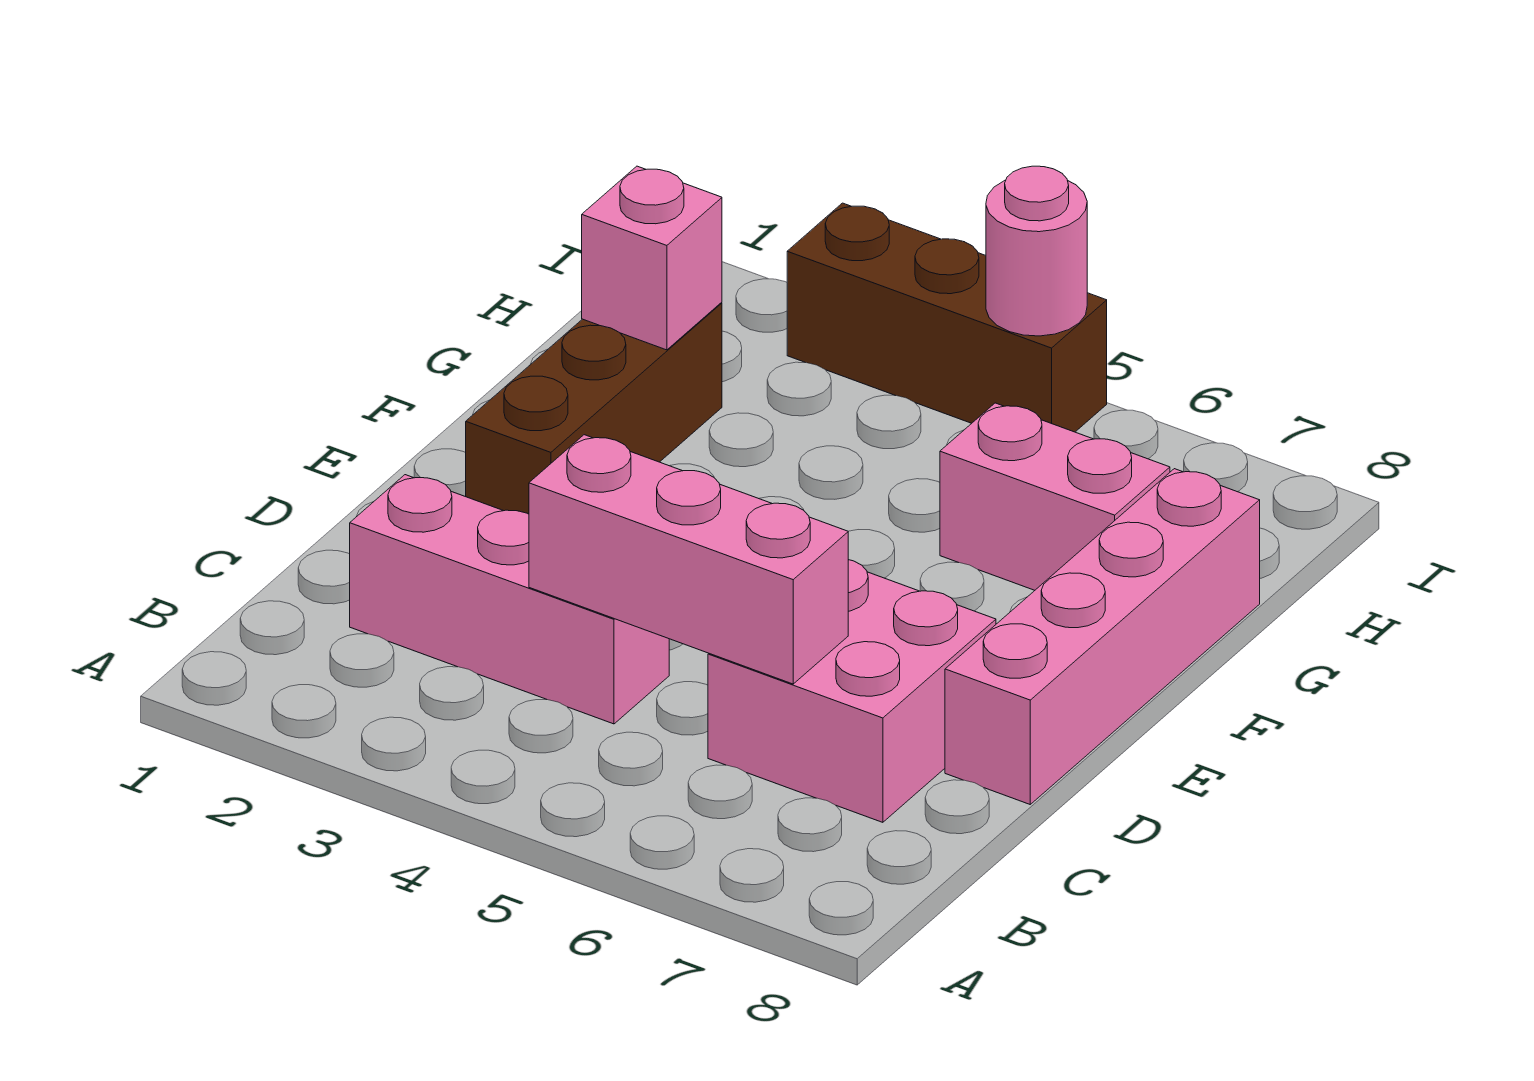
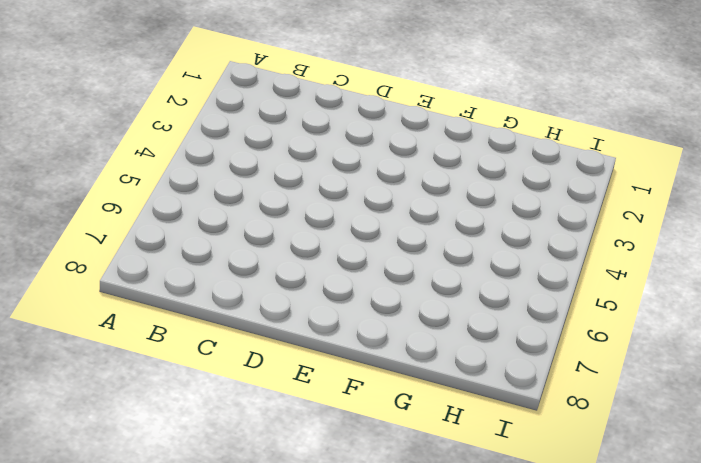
none -> pink 1x3 brick [350,475,669,724]
none -> pink 2x2 brick [708,560,996,822]

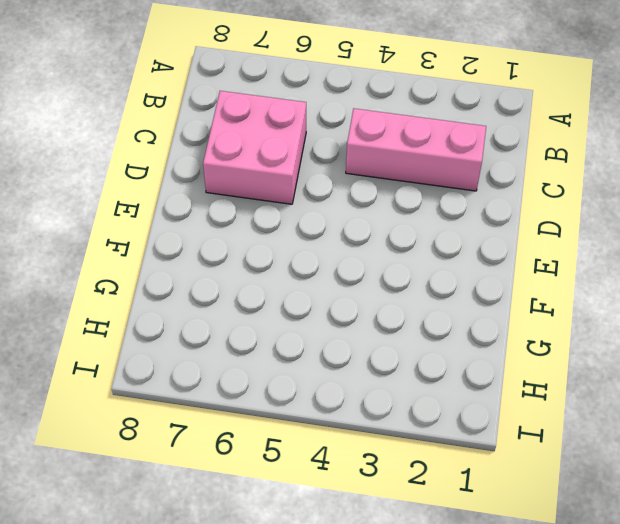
none -> pink 1x4 brick [945,469,1260,804]
none -> brown 1x3 brick [466,303,722,514]

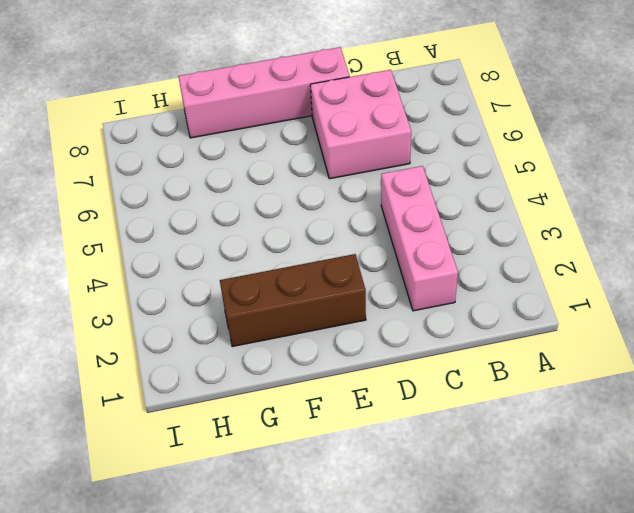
none -> pink 1x2 brick [940,403,1170,590]
none -> brown 1x3 brick [787,203,1107,432]

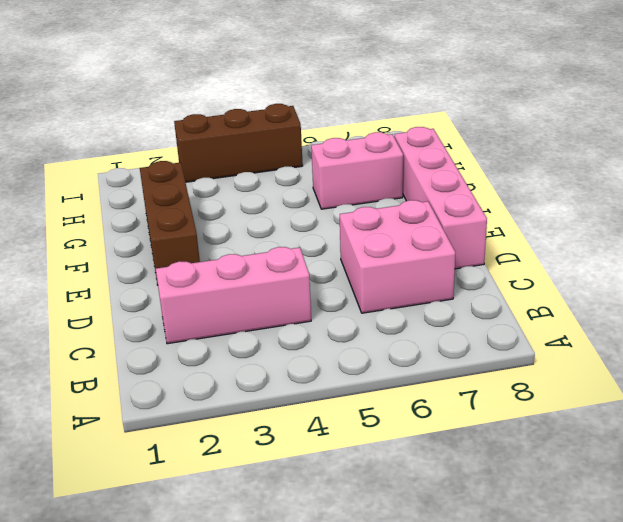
none -> pink 1x3 brick [529,435,848,684]
none -> pink 1x1 brick [582,166,722,350]

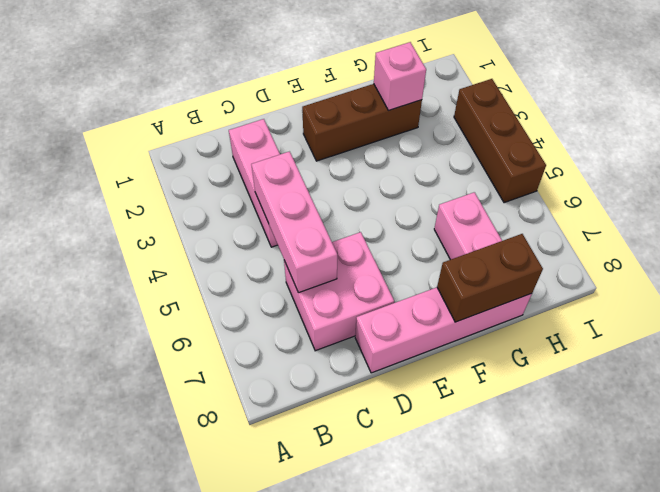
brown 1x2 brick [437,234,543,322] -> none
none -> pink 1x1 round brick [986,166,1087,336]

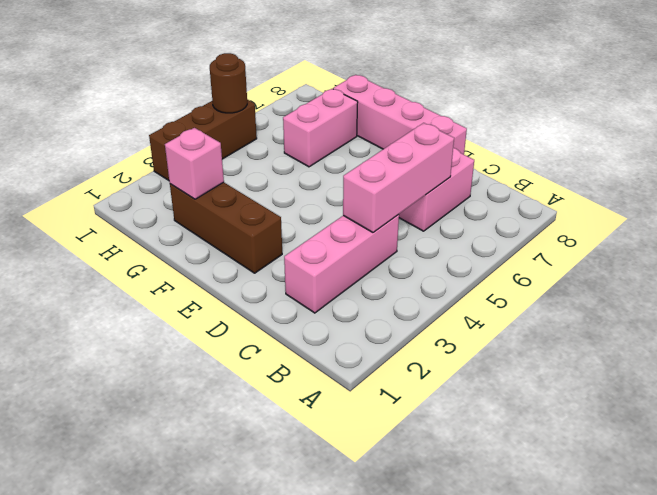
brown 1x1 round brick [210,53,247,113] -> pink 1x1 round brick [986,166,1087,336]

